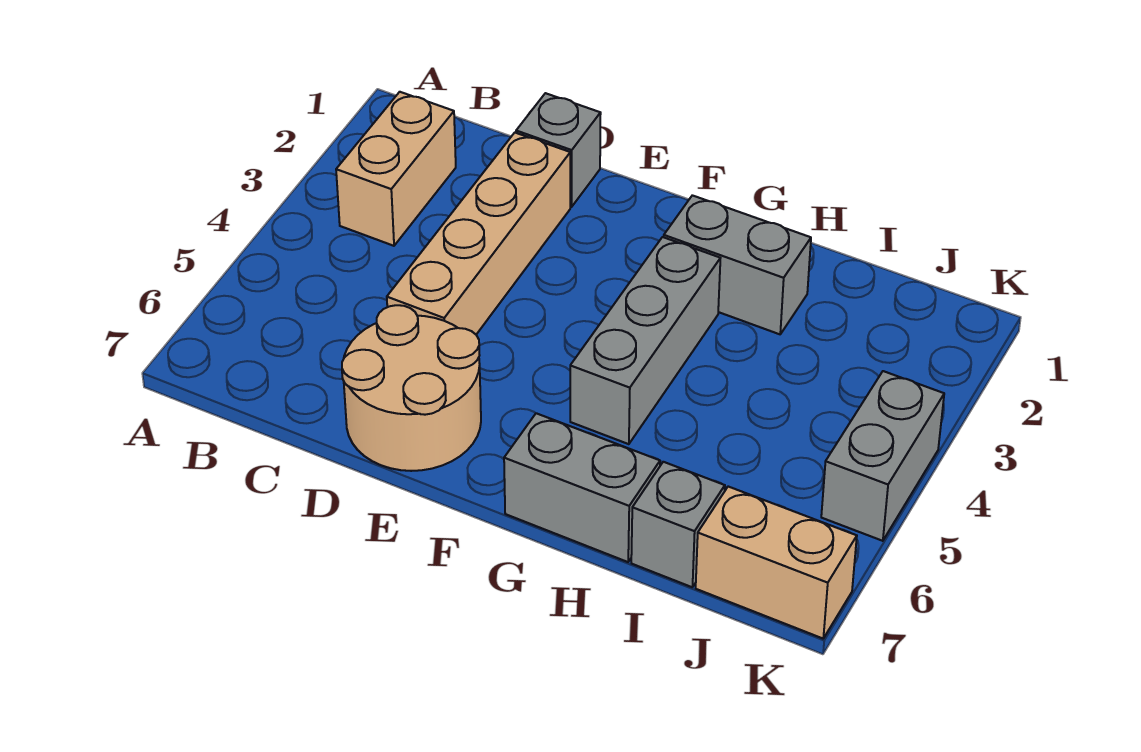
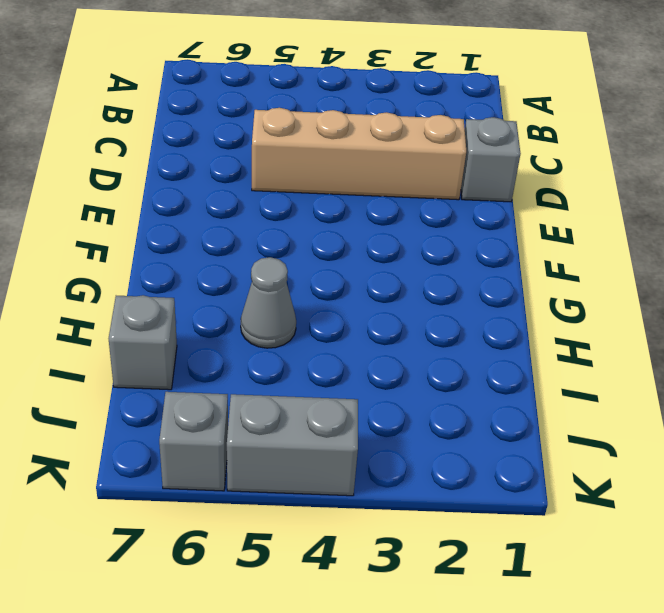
grey 1x1 cone [241,257,296,348] -> none
grey 1x1 brick [159,392,228,491] -> none
none -> tan 1x2 brick [336,92,456,246]
none -> tan 2x2 round brick [342,305,481,471]

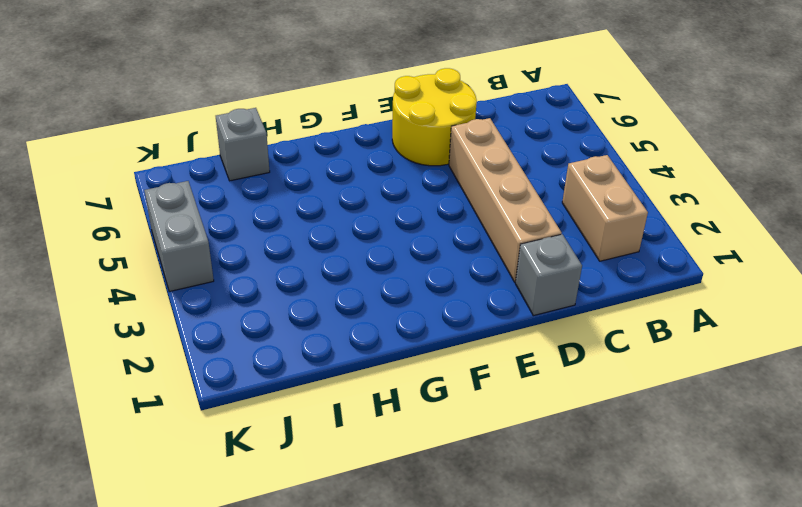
yellow 2x2 round brick [392,68,477,166] -> tan 2x2 round brick [342,305,481,471]
none -> grey 1x2 brick [664,195,811,334]
none -> grey 1x3 brick [570,237,720,444]

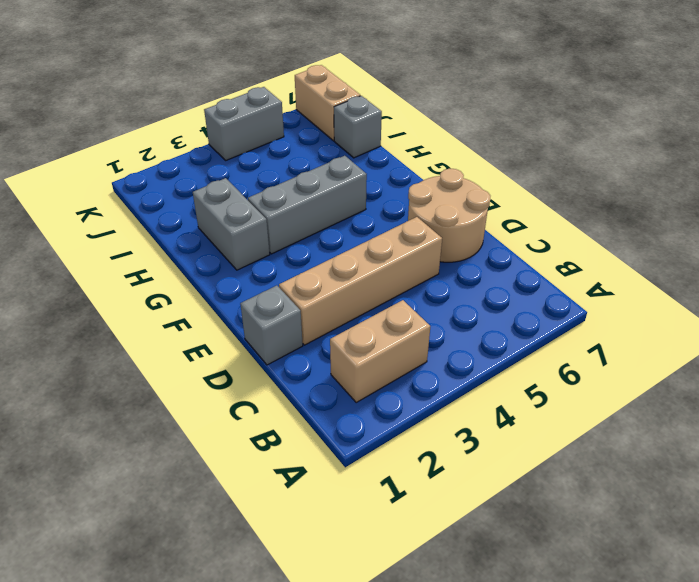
none -> grey 1x2 brick [504,413,660,562]

